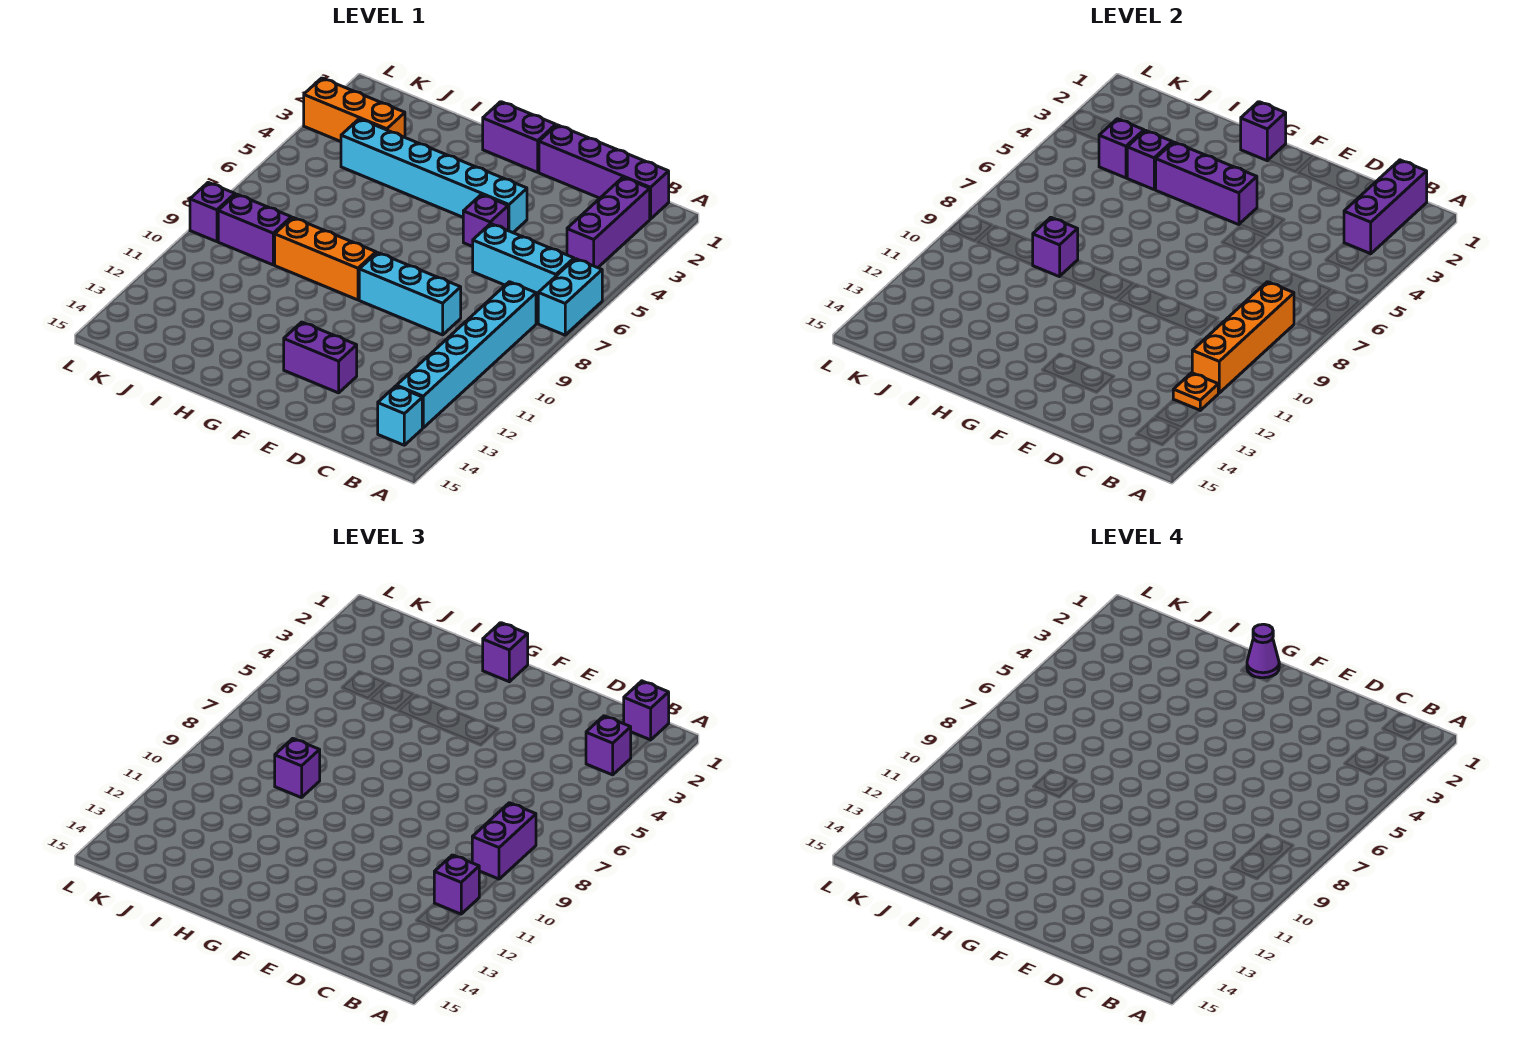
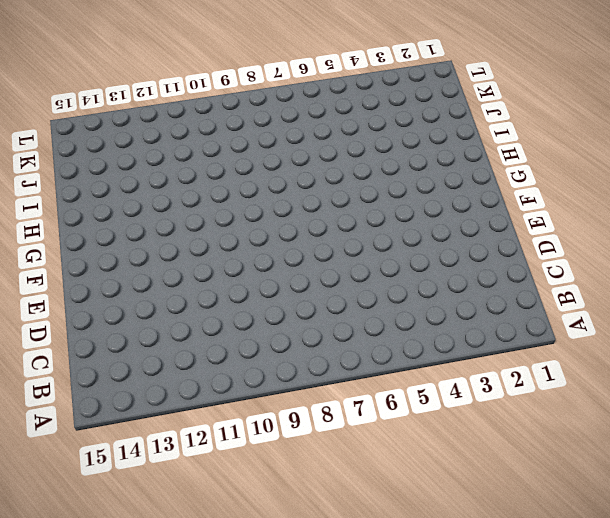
none -> cyan 1x2 brick [538,259,602,335]
none -> purple 1x4 brick [539,125,669,219]
none -> purple 1x3 brick [567,177,650,268]
none -> cyan 1x3 brick [473,224,574,299]

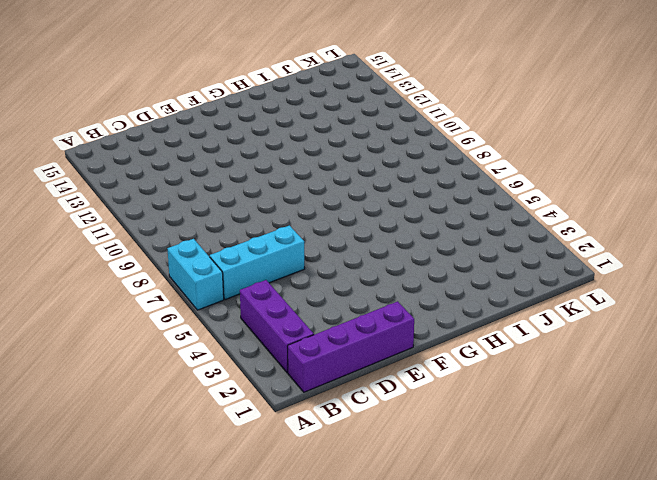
none -> cyan 1x6 brick [397,282,536,428]
none -> cyan 1x1 brick [378,386,422,445]
none -> cyan 1x3 brick [359,253,461,335]
none -> cyan 1x6 brick [341,119,527,233]

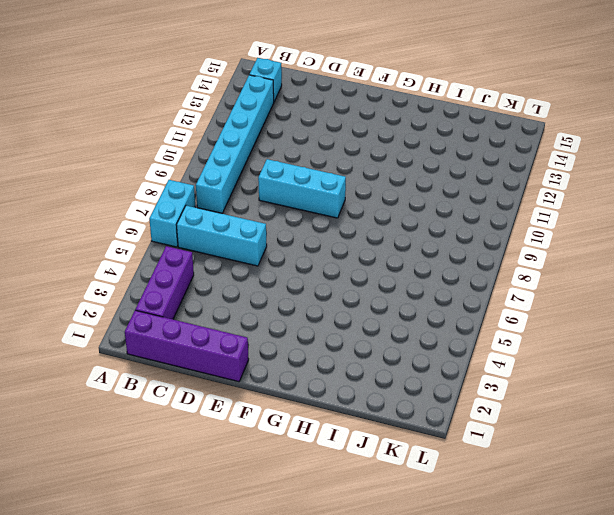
none -> cyan 1x6 brick [341,119,527,233]
none -> purple 1x1 brick [463,195,508,247]
none -> purple 1x2 brick [284,322,357,393]
none -> purple 1x2 brick [483,102,556,172]

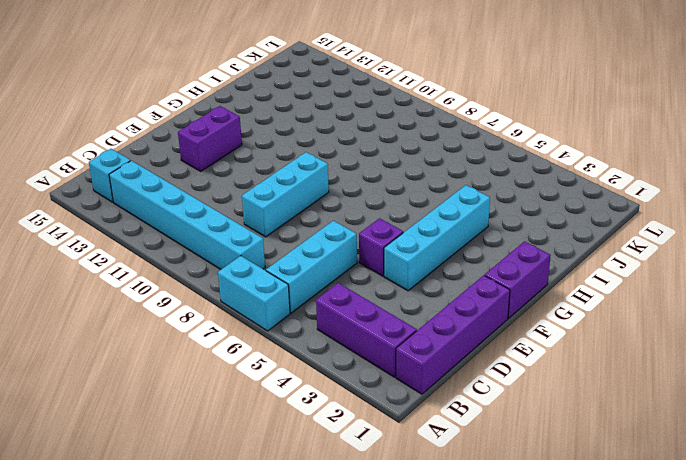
cyan 1x4 brick [384,185,490,291] -> cyan 1x6 brick [341,119,527,233]
none -> orange 1x3 brick [275,217,376,300]
none -> orange 1x3 brick [304,78,405,141]
none -> purple 1x2 brick [218,194,291,265]
none -> purple 1x1 brick [190,182,235,242]

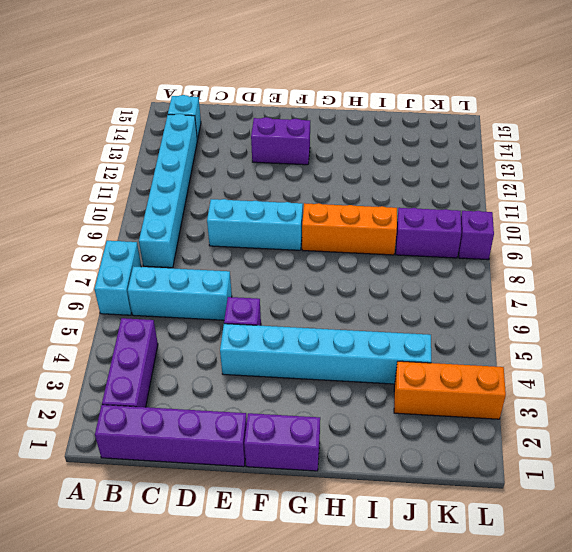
none -> purple 1x3 brick [1344,160,1427,254]
none -> orange 1x4 brick [1192,282,1294,393]
none -> orange 1x1 plate [1173,373,1218,410]
none -> purple 1x3 brick [1156,142,1257,225]

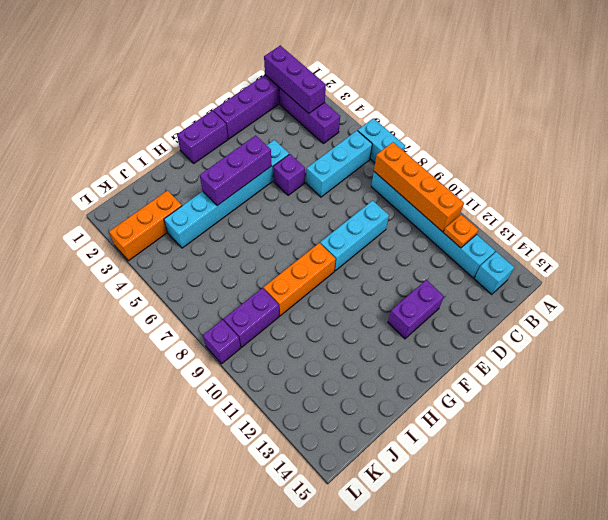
none -> purple 1x1 brick [1241,102,1286,161]
none -> purple 1x1 brick [1127,130,1172,189]
none -> purple 1x1 brick [1033,217,1078,277]
none -> purple 1x1 brick [1099,119,1144,178]

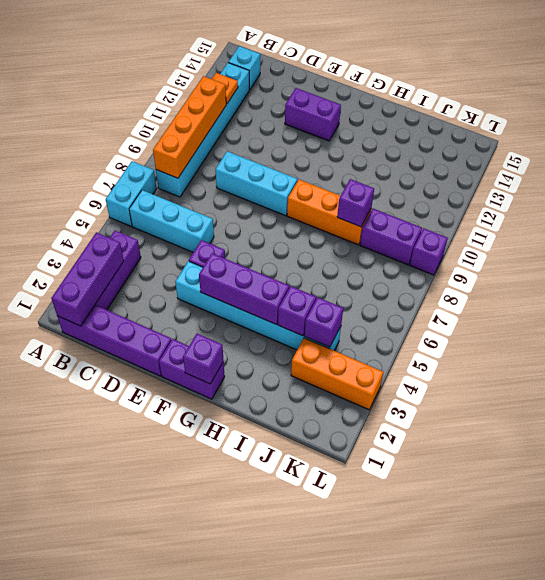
none -> purple 1x1 brick [624,681,669,740]
none -> purple 1x1 brick [586,716,631,775]
none -> purple 1x2 brick [472,803,536,879]
none -> purple 1x1 brick [434,855,479,914]

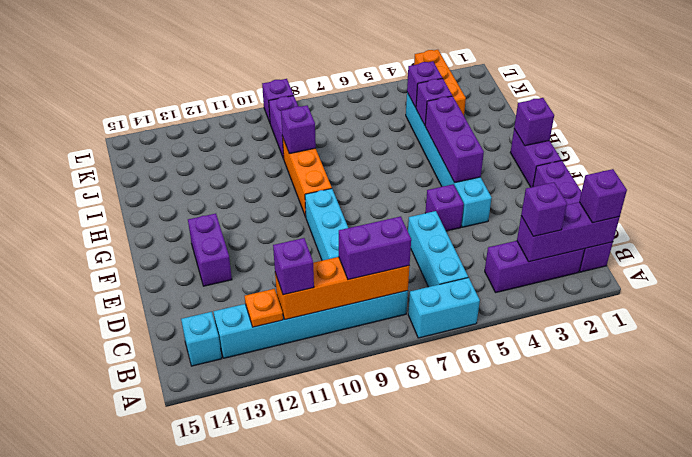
none -> purple 1x1 brick [483,623,528,682]
none -> purple 1x1 brick [275,738,320,798]
none -> purple 1x1 cone [1247,624,1279,678]

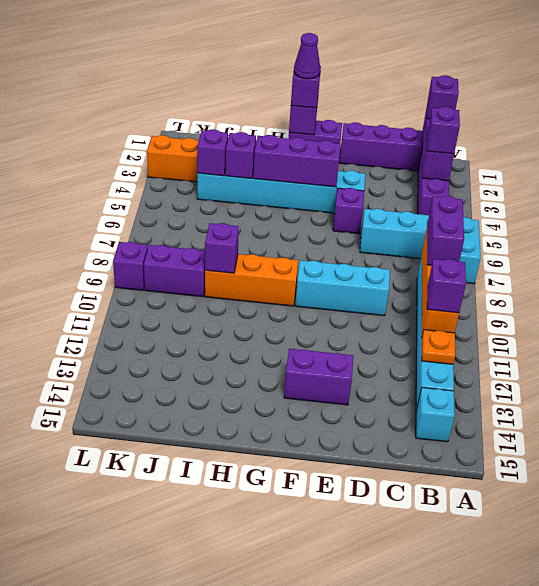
none -> purple 1x1 brick [275,738,320,798]

